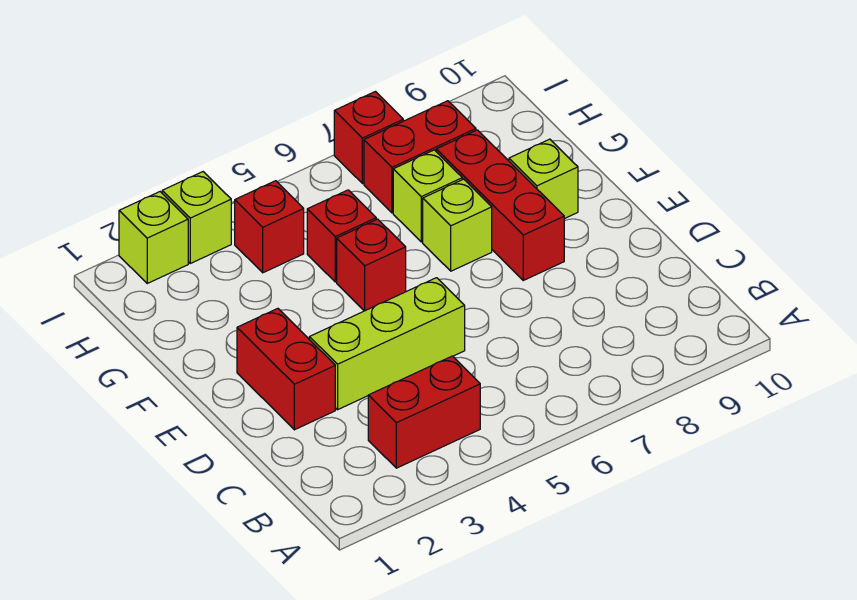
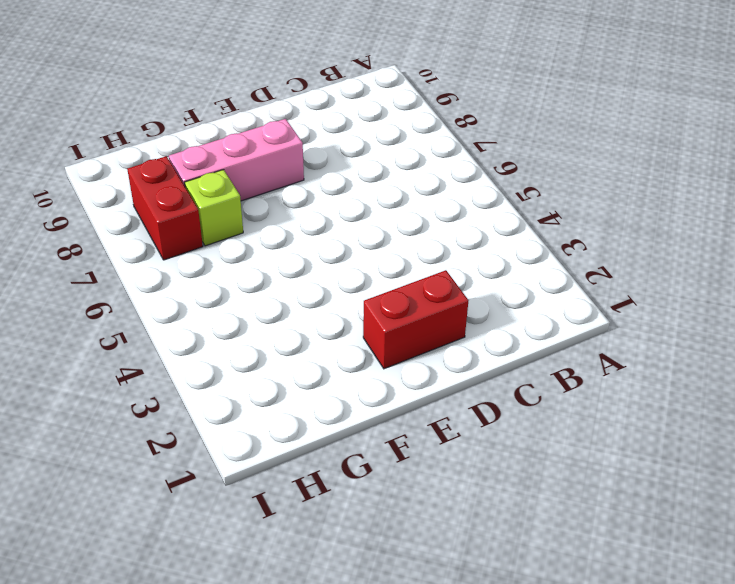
pink 1x3 brick [169,119,304,201] -> red 1x3 brick [436,130,564,280]
none -> red 1x2 brick [368,356,480,468]
none -> lime 1x3 brick [309,278,465,410]
none -> red 1x1 brick [337,219,406,311]

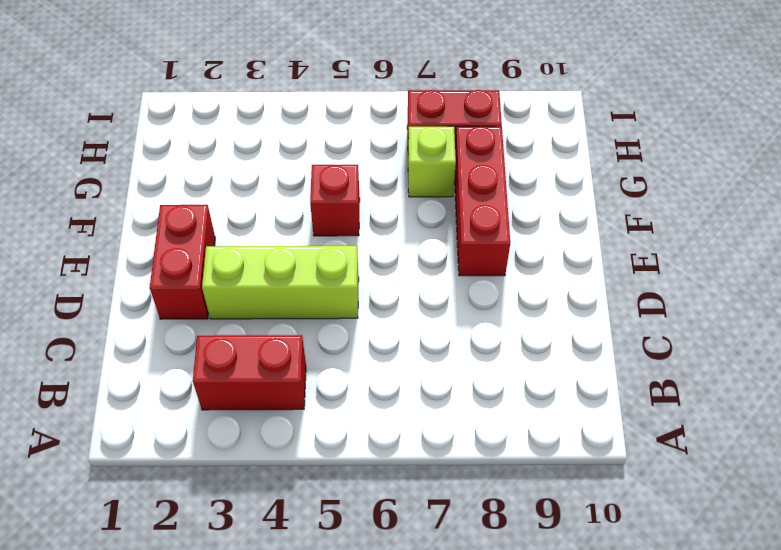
none -> lime 1x1 brick [423,179,492,271]
none -> lime 1x1 brick [509,139,578,219]
none -> red 1x1 brick [307,190,376,282]

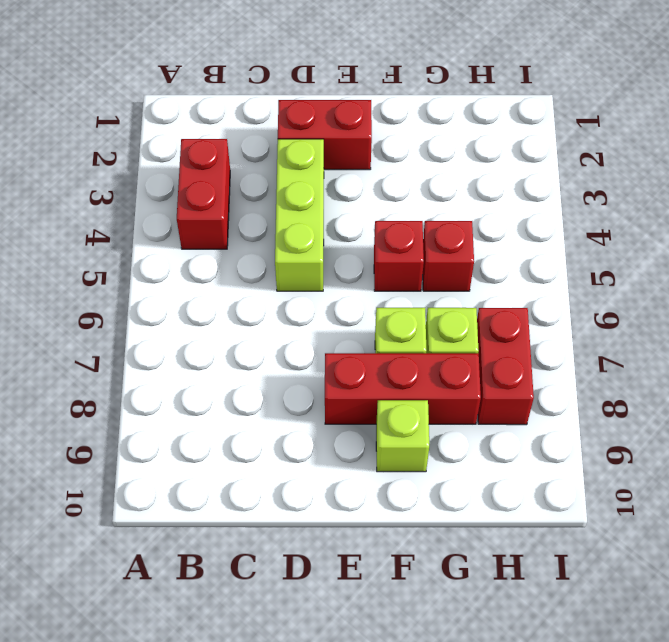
none -> red 1x1 brick [235,181,304,273]
none -> lime 1x1 brick [119,192,188,283]
none -> lime 1x1 brick [162,172,231,263]

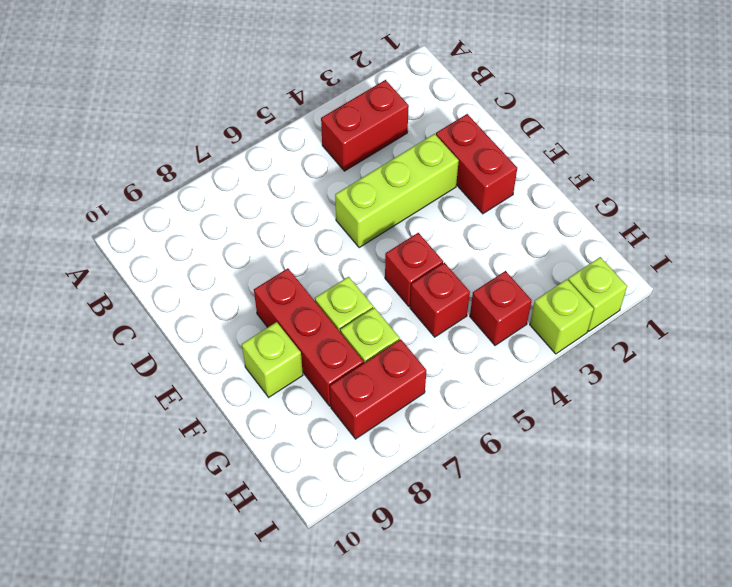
none -> red 1x1 brick [334,92,403,184]

